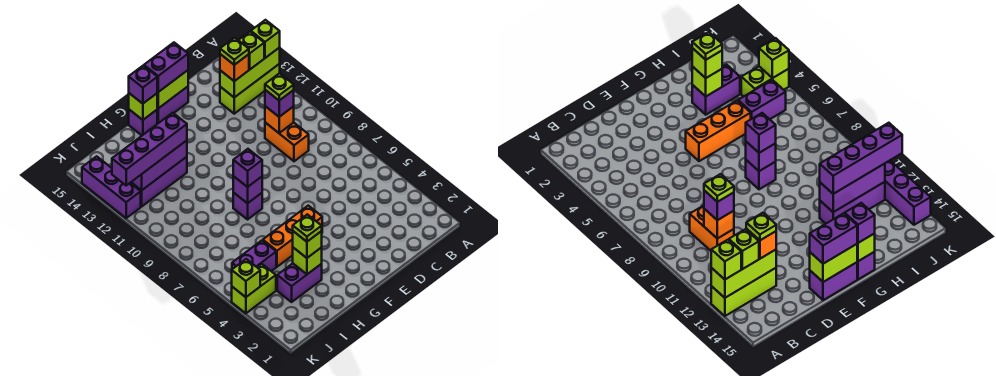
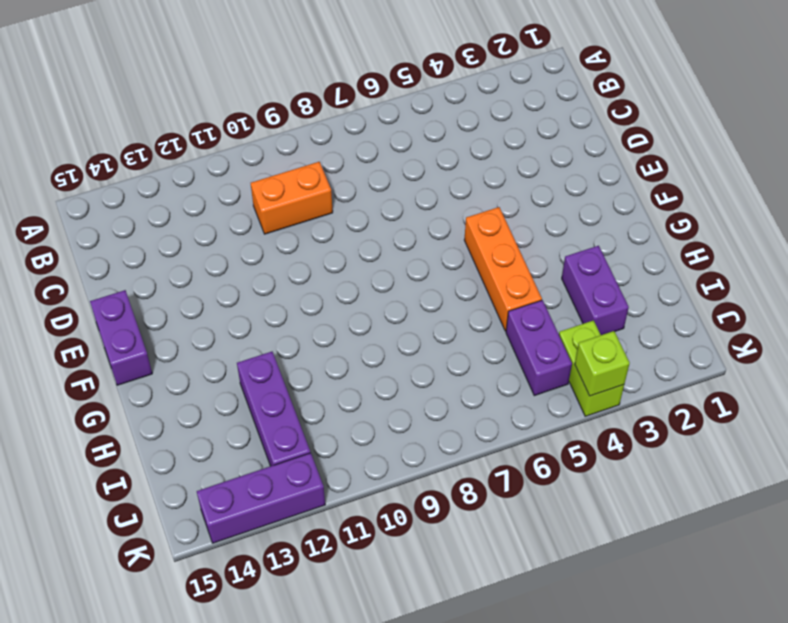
none -> lime 1x3 brick [220,64,280,114]
none -> purple 1x1 brick [233,192,262,219]
none -> purple 1x1 brick [129,110,157,135]
none -> lime 1x3 brick [220,47,280,97]

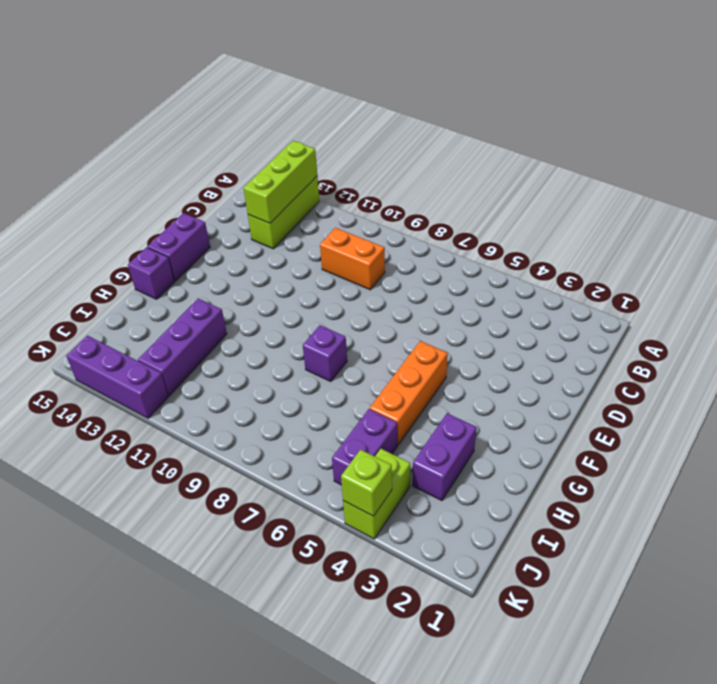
none -> orange 1x1 brick [265,106,294,133]
none -> lime 1x2 brick [157,70,188,108]
none -> purple 1x1 brick [233,176,262,203]
none -> lime 1x1 brick [129,93,157,120]

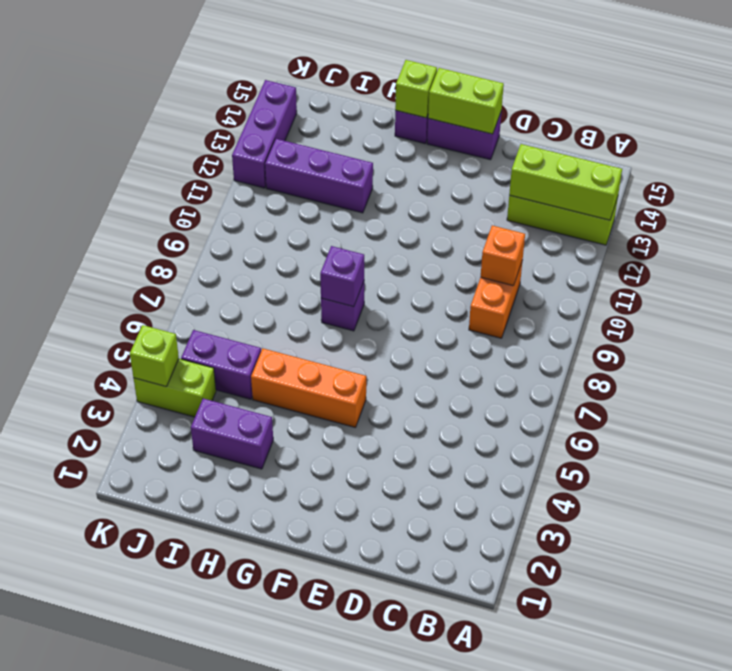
none -> lime 1x1 brick [293,247,322,274]
none -> purple 1x3 brick [131,141,187,191]
none -> lime 1x1 brick [251,20,280,58]
none -> lime 1x1 brick [239,32,264,70]

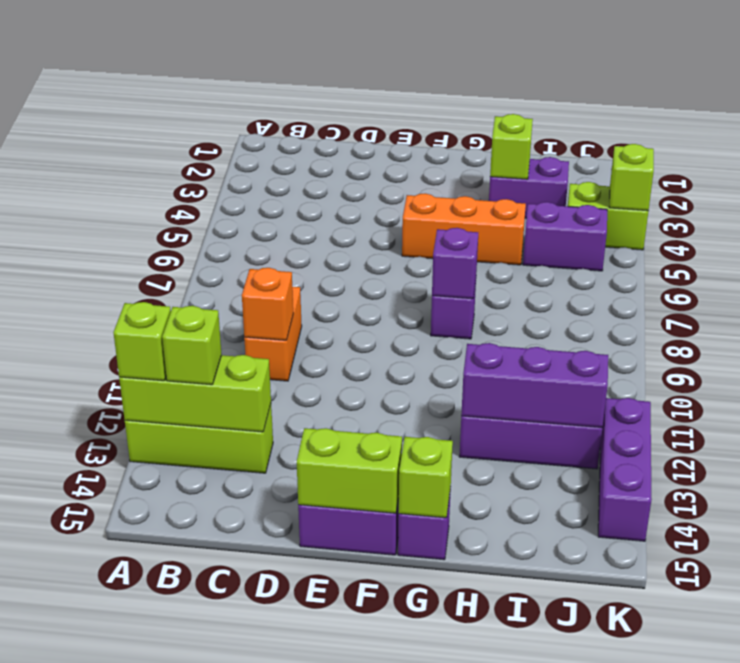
none -> purple 1x1 brick [265,90,294,117]
none -> orange 1x1 brick [220,54,249,81]
none -> purple 1x2 brick [144,43,188,92]
none -> purple 1x1 brick [233,149,262,187]

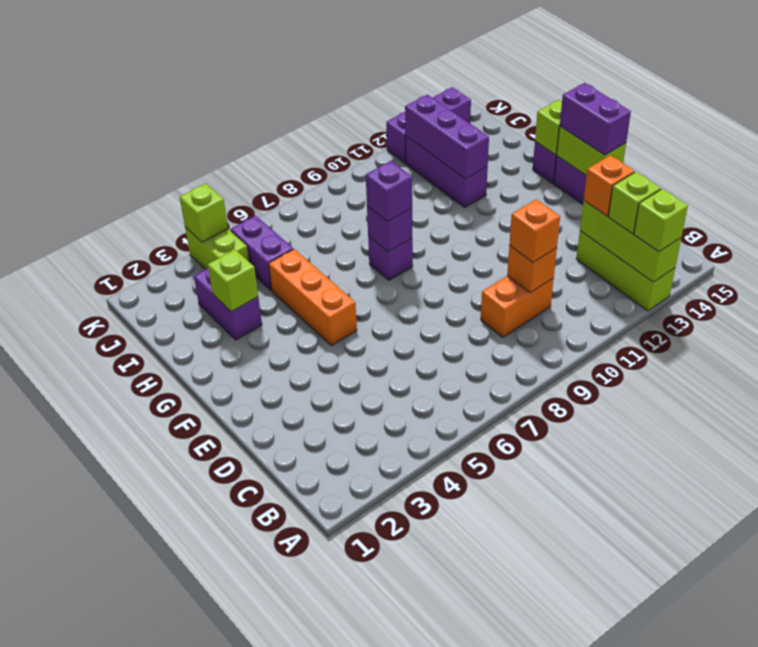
orange 1x1 brick [509,199,560,262] -> purple 1x1 brick [265,90,294,117]
none -> purple 1x1 brick [129,66,157,104]
none -> lime 1x1 brick [293,231,322,258]
none -> purple 1x4 brick [112,113,187,185]
none -> lime 1x1 plate [265,73,294,100]

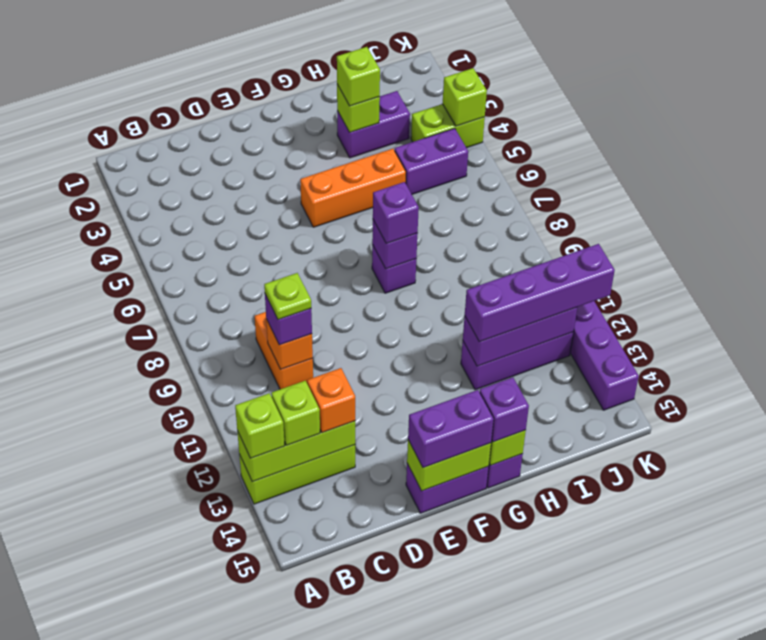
none -> lime 1x1 plate [220,38,249,65]
none -> lime 1x1 plate [293,214,322,242]

